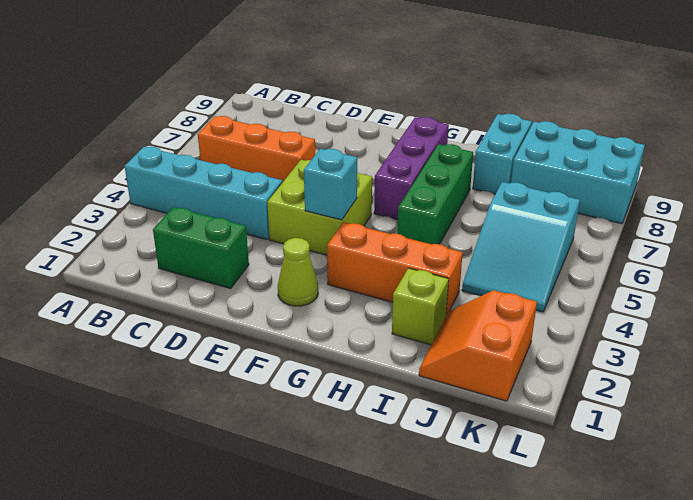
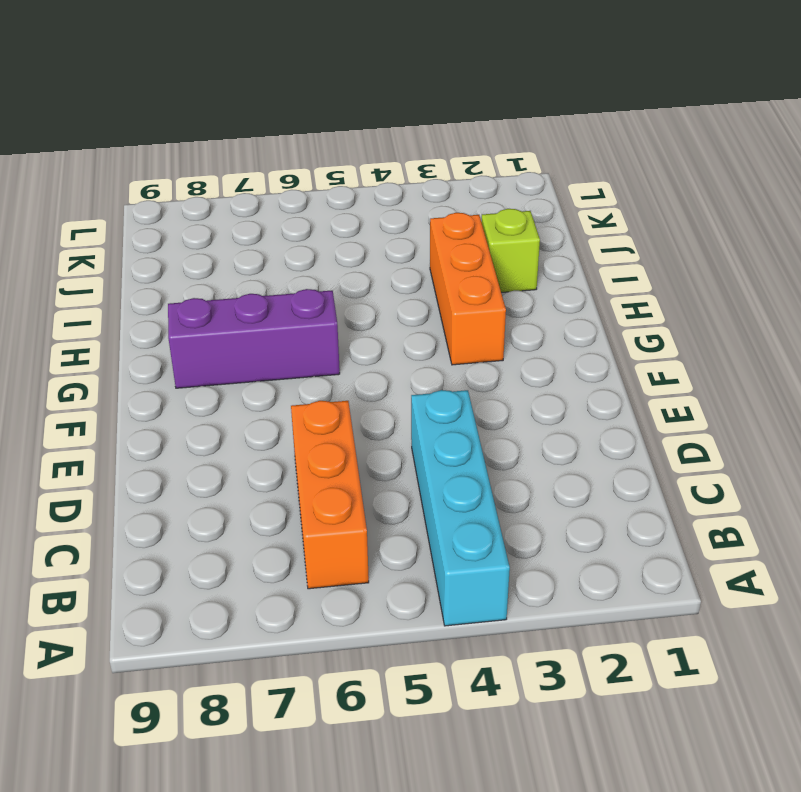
none -> green 1x2 brick [153,207,249,288]
none -> lime 2x2 brick [267,160,372,255]
none -> lime 1x1 cone [278,238,318,306]

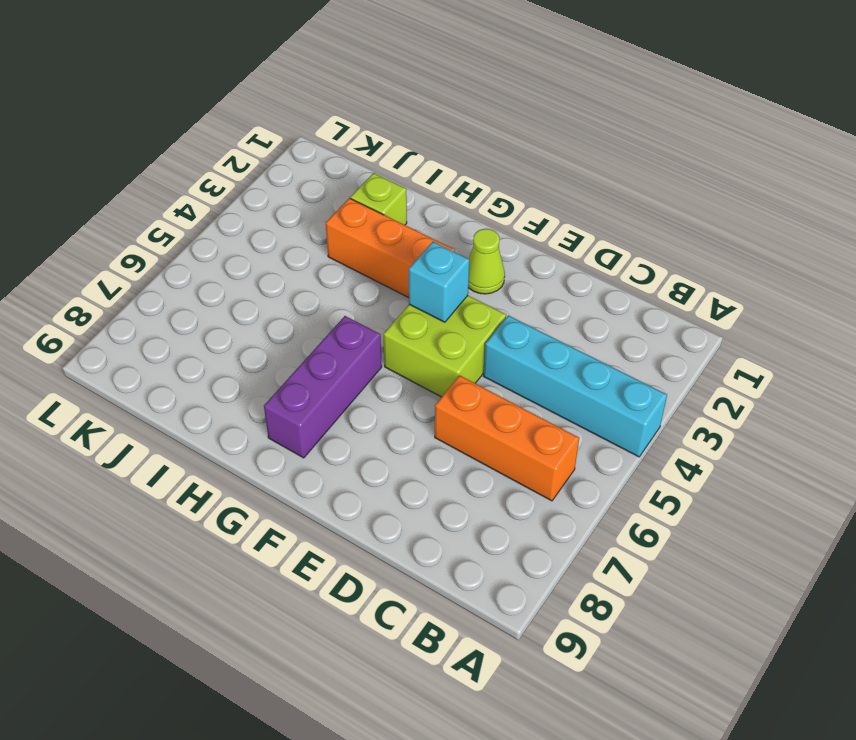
none -> green 1x2 brick [153,207,249,288]
none -> green 1x3 brick [397,144,473,244]
none -> cyan 1x2 brick [473,114,532,194]

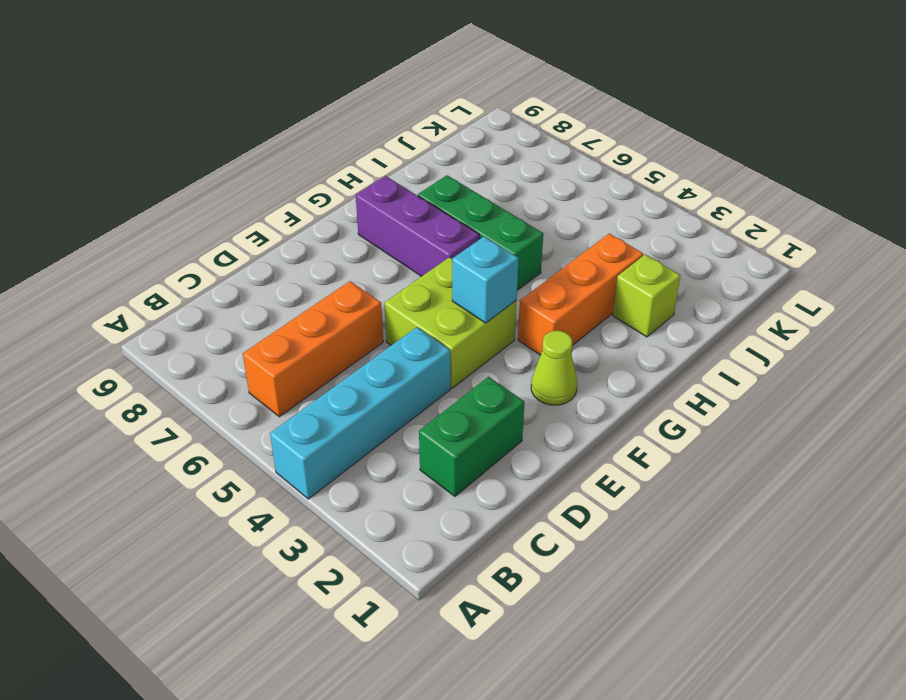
none -> cyan 1x2 brick [473,114,532,194]
none -> orange 2x2 slope [419,290,537,401]
none -> cyan 2x3 slope [462,182,580,312]

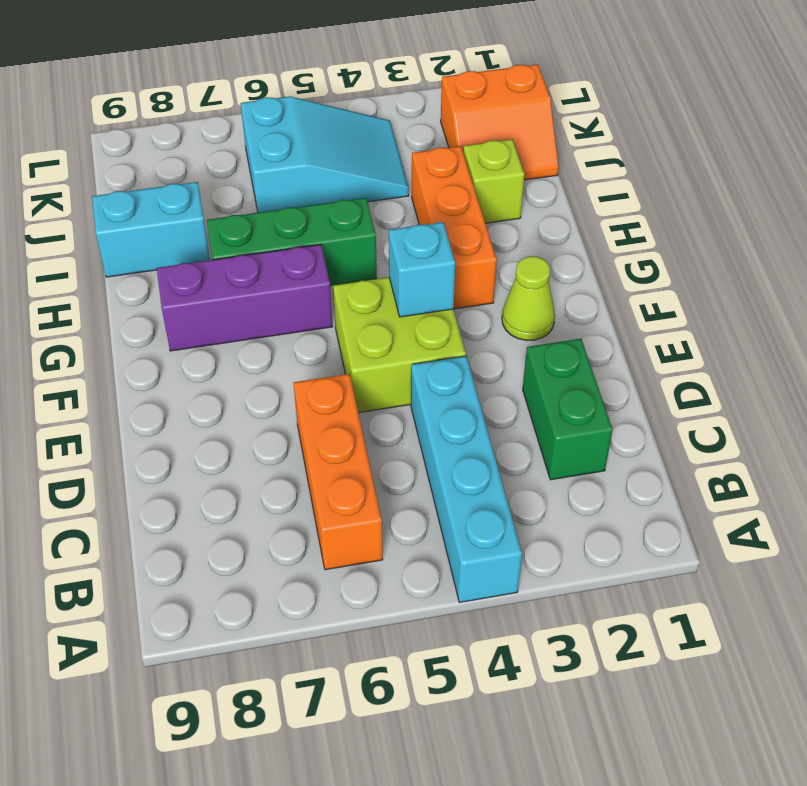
none -> cyan 2x3 brick [511,121,645,224]

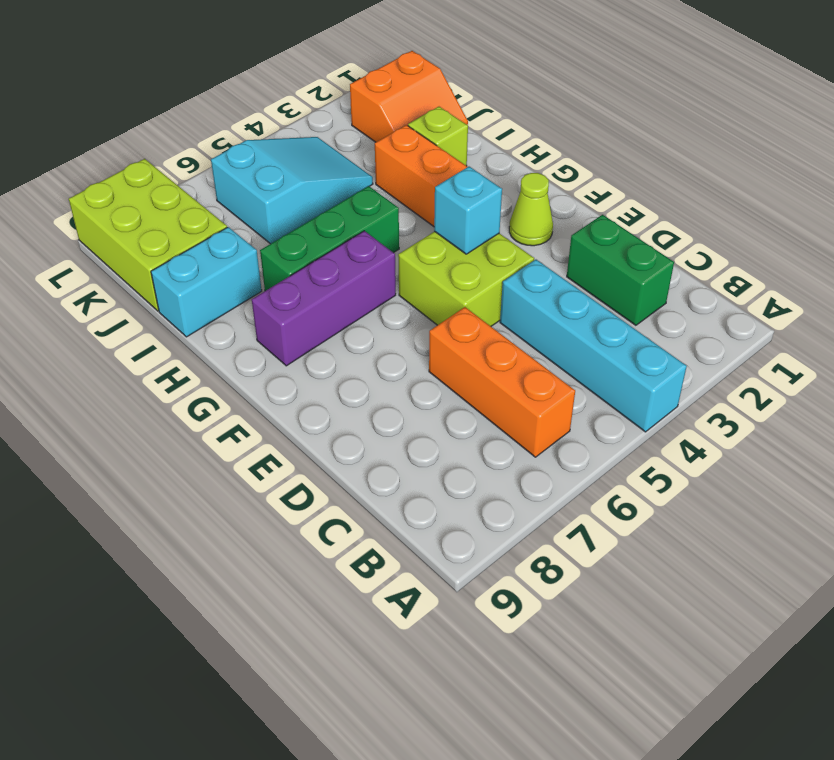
lime 2x3 brick [69,159,227,311] -> cyan 2x3 brick [511,121,645,224]

